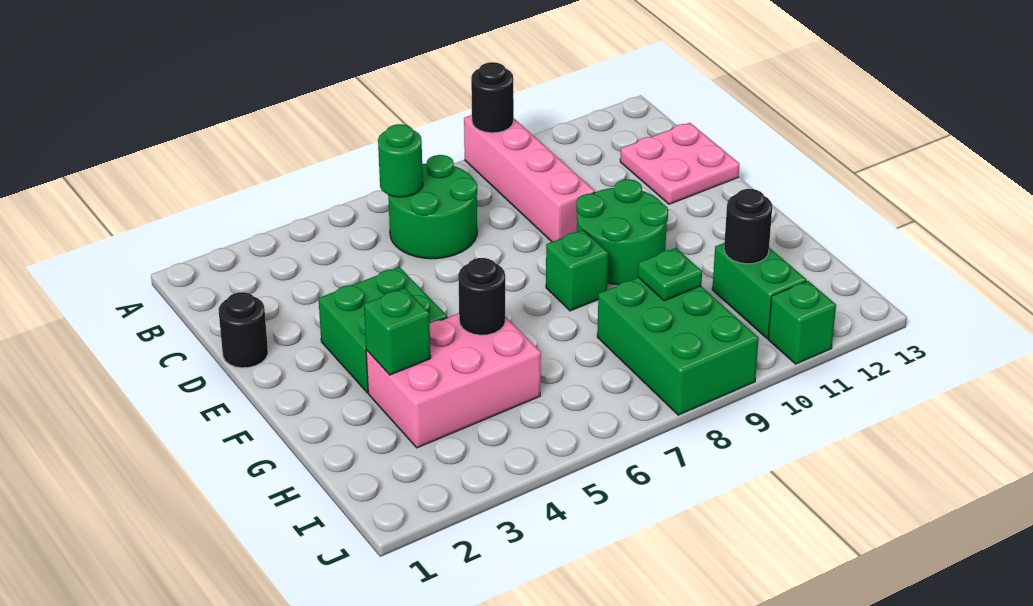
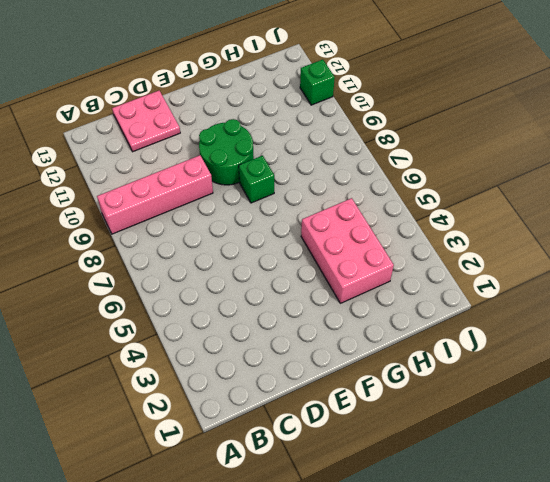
none -> green 2x2 round brick [388,155,477,259]
none -> black 1x1 round brick [219,292,268,368]
none -> green 2x2 brick [318,267,447,393]

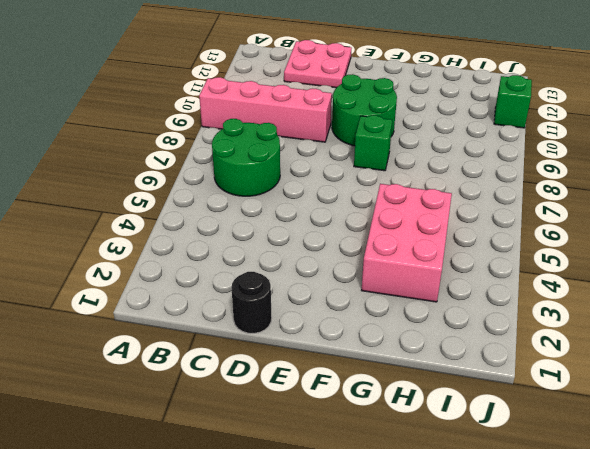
none -> green 2x2 brick [318,267,447,393]
none -> green 2x3 brick [597,278,759,415]
none -> green 1x2 brick [712,243,807,338]

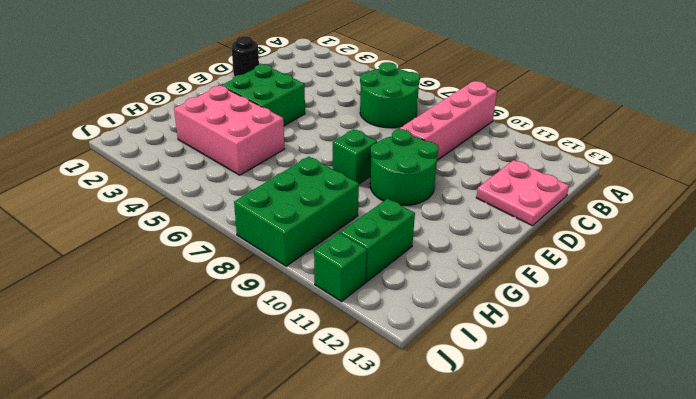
none -> black 1x1 round brick [471,62,514,133]
none -> green 1x1 round brick [378,124,423,197]
none -> green 1x1 brick [364,288,431,375]

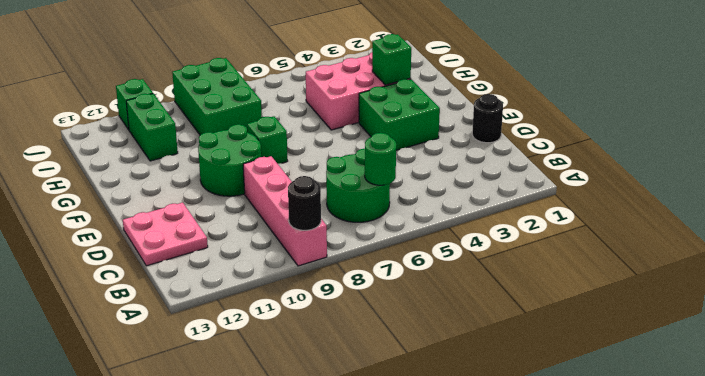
none -> black 1x1 round brick [458,258,505,335]
none -> green 1x1 plate [638,248,702,301]
none -> black 1x1 round brick [724,189,772,264]

